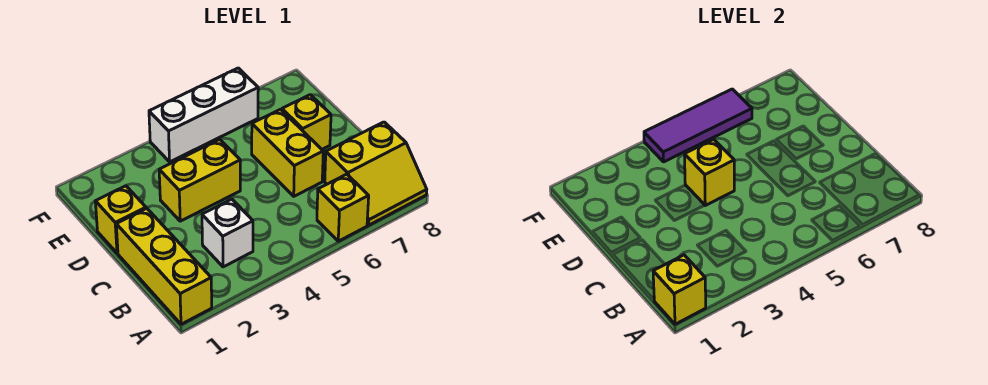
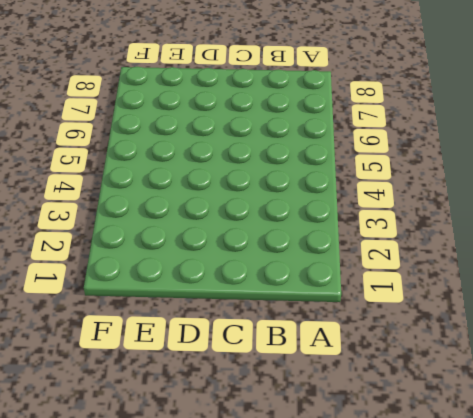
none -> yellow 1x3 brick [116,208,212,324]
none -> yellow 1x1 brick [317,174,369,241]
none -> yellow 2x2 slope [325,122,427,225]

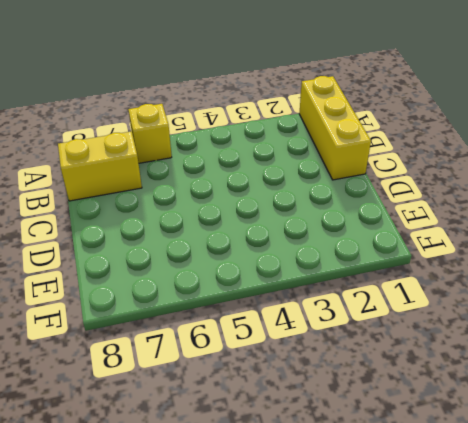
none -> white 1x1 brick [202,199,253,267]
none -> yellow 1x2 brick [252,109,323,196]
none -> yellow 1x1 brick [95,186,146,253]

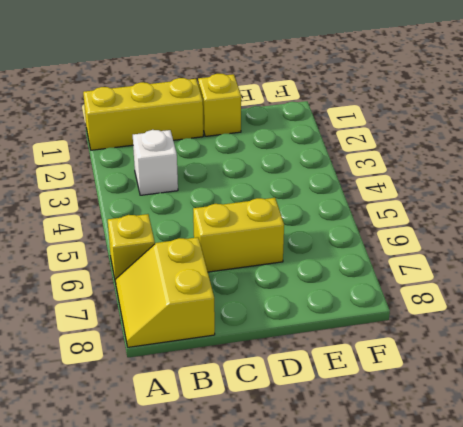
none -> yellow 1x2 brick [159,139,240,221]
none -> yellow 1x1 brick [282,95,331,149]
none -> white 1x3 brick [149,68,258,162]

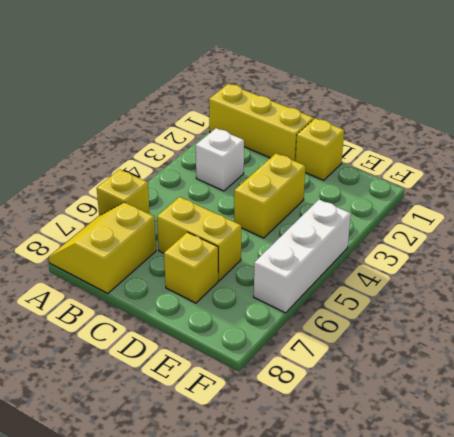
none -> yellow 1x1 brick [653,255,706,324]
none -> yellow 1x1 brick [684,139,734,205]
none -> purple 1x3 tile [644,89,752,162]

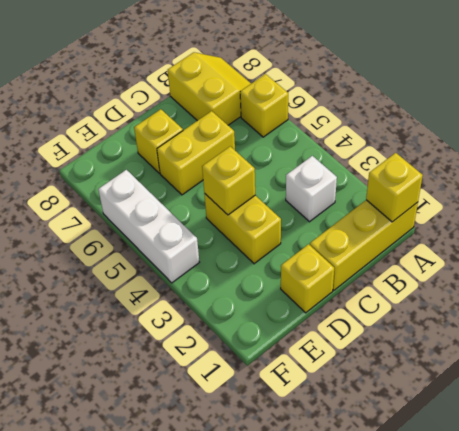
none -> purple 1x3 tile [644,89,752,162]

